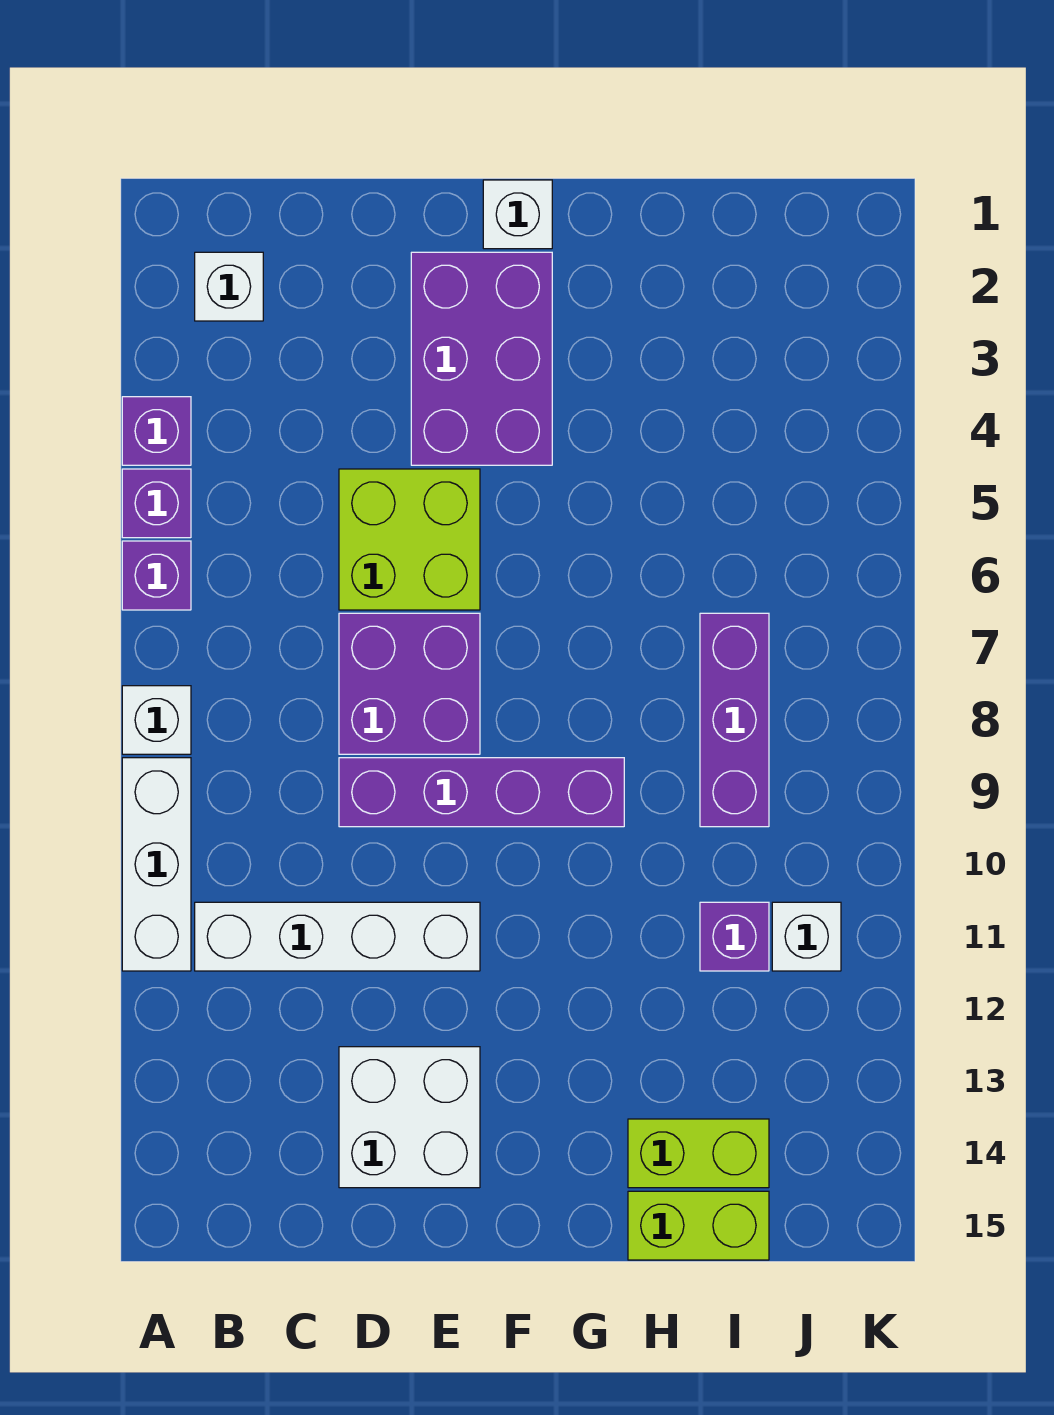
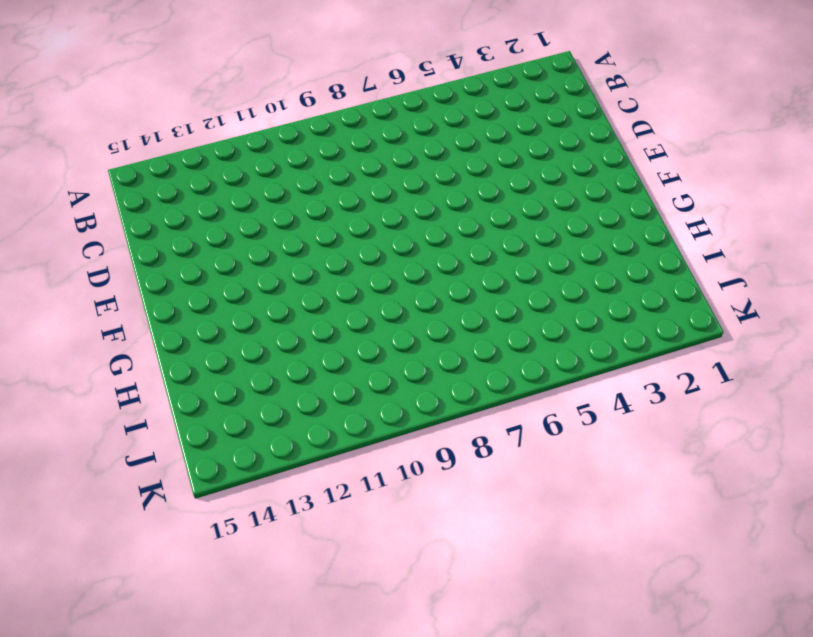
none -> purple 1x1 brick [122,397,191,465]
none -> purple 1x1 brick [122,469,191,538]
none -> purple 1x1 brick [122,541,191,610]

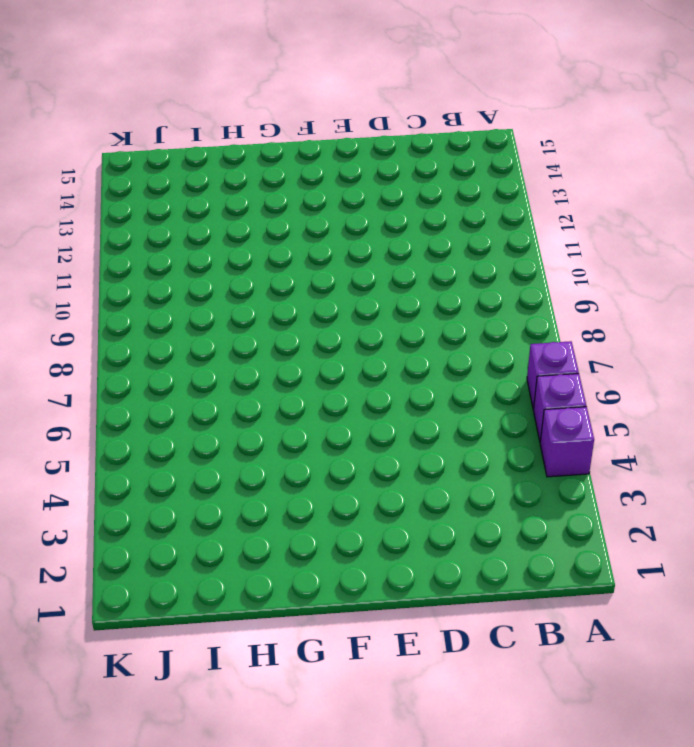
none -> white 1x1 brick [122,686,191,754]
none -> white 1x3 brick [122,758,191,971]
none -> white 1x1 brick [195,252,263,321]

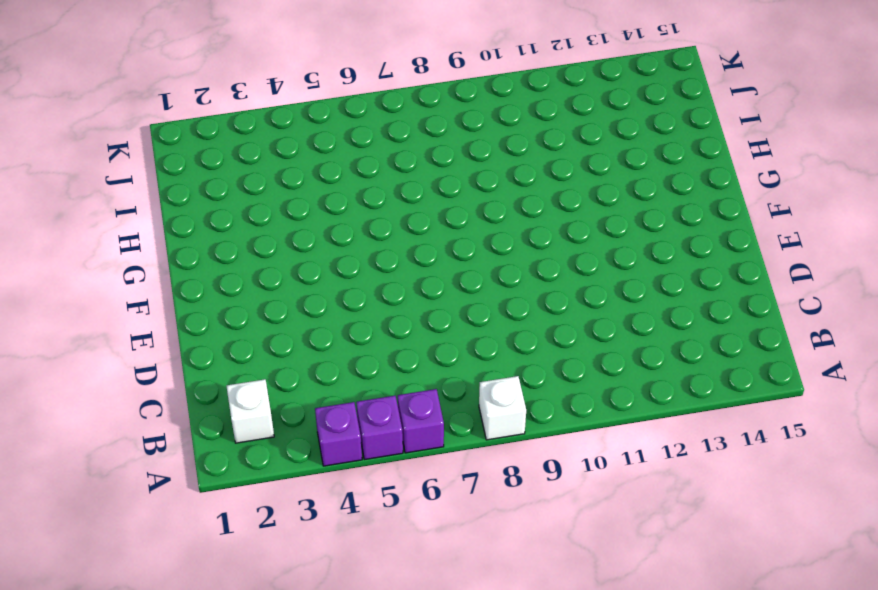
none -> white 1x3 brick [122,758,191,971]
none -> white 1x4 brick [195,902,480,971]
none -> lime 2x2 brick [339,469,480,610]

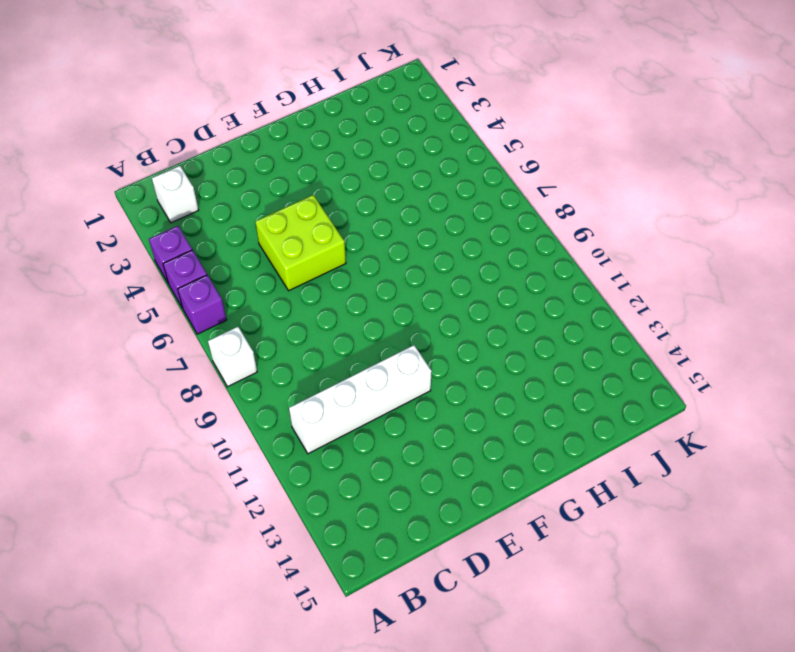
none -> white 1x3 brick [122,758,191,971]
none -> purple 2x2 brick [339,613,480,754]
none -> purple 1x4 brick [339,758,624,827]

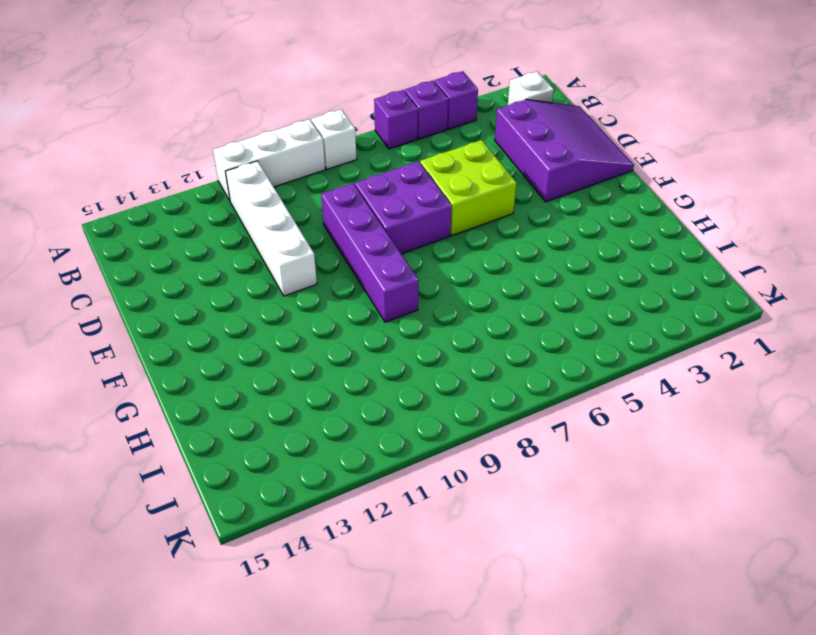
purple 3x3 slope [495,100,634,202] -> purple 2x3 brick [411,252,552,465]
none -> white 2x2 brick [339,1047,480,1188]
none -> white 1x1 brick [483,180,552,249]
none -> lime 1x2 brick [628,1119,769,1188]

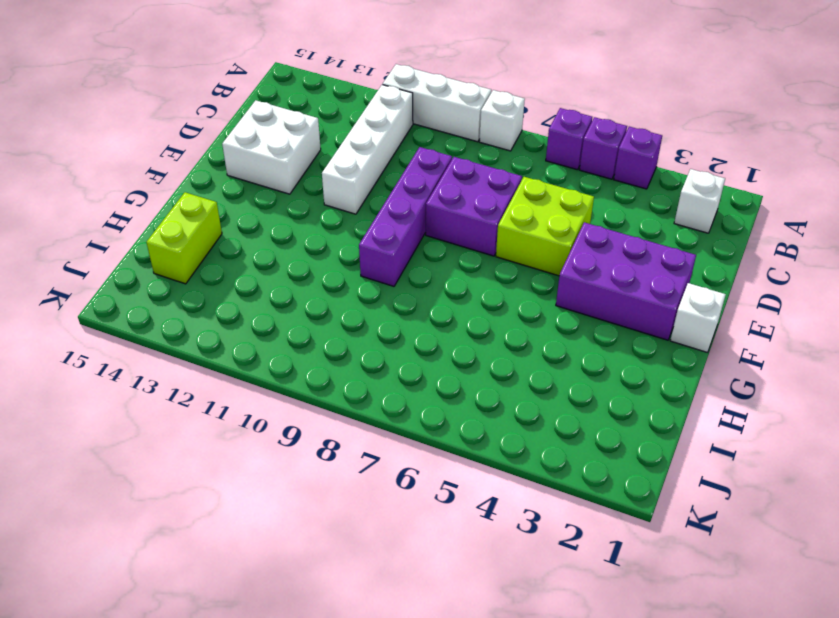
none -> lime 1x2 brick [628,1191,769,1260]
none -> purple 1x3 brick [700,613,769,827]
none -> purple 1x1 brick [700,902,769,971]

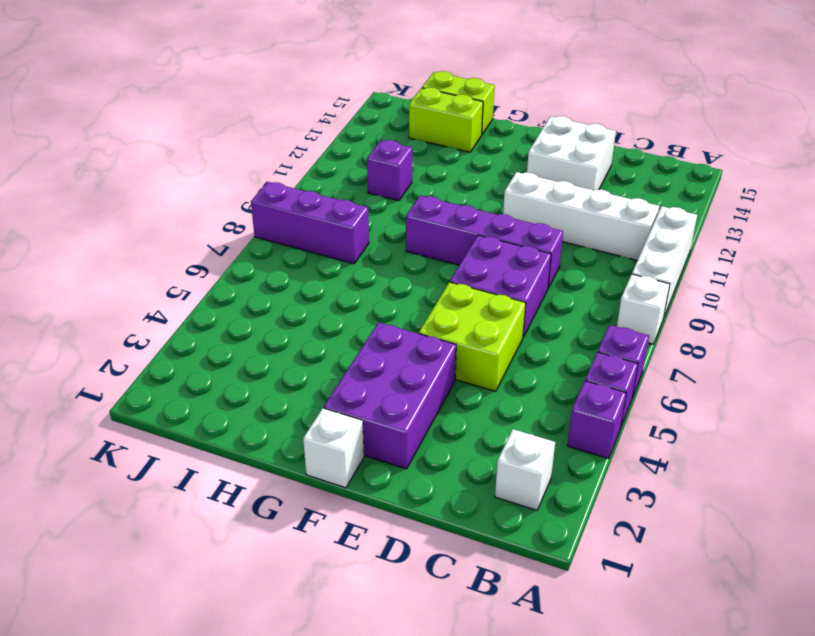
purple 1x3 brick [251,182,369,264] -> purple 1x3 brick turned to [700,613,769,827]
none -> white 1x1 brick [772,902,841,971]

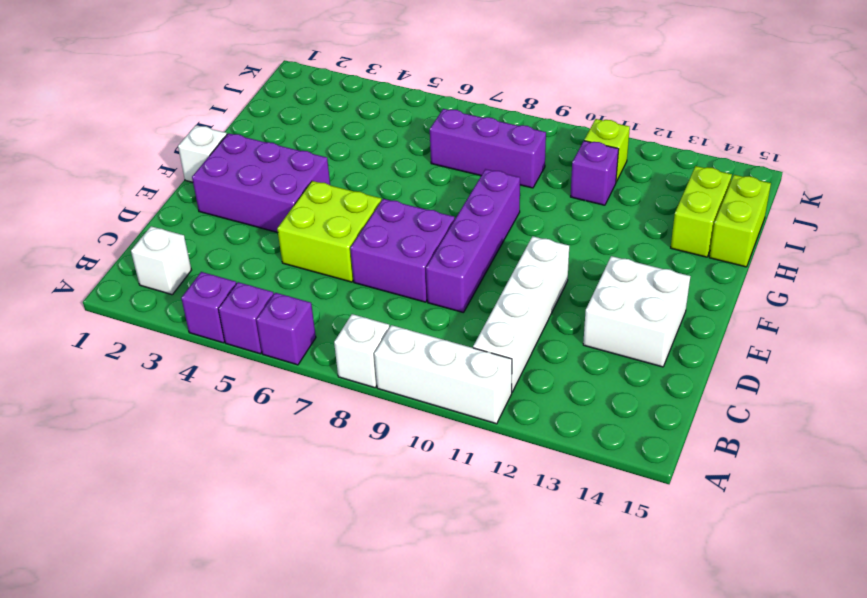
lime 1x1 brick [584,119,630,182] -> white 1x1 brick [772,902,841,971]

